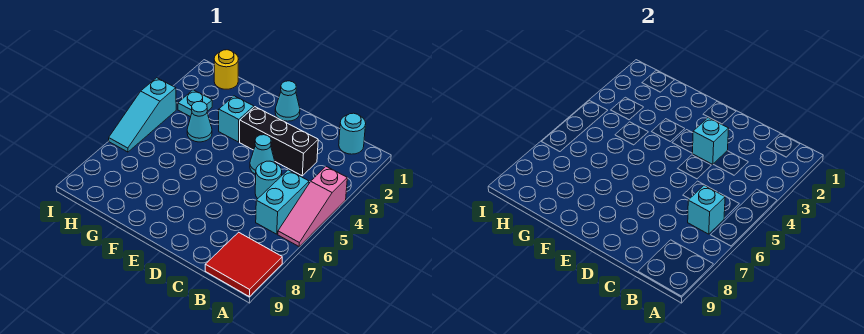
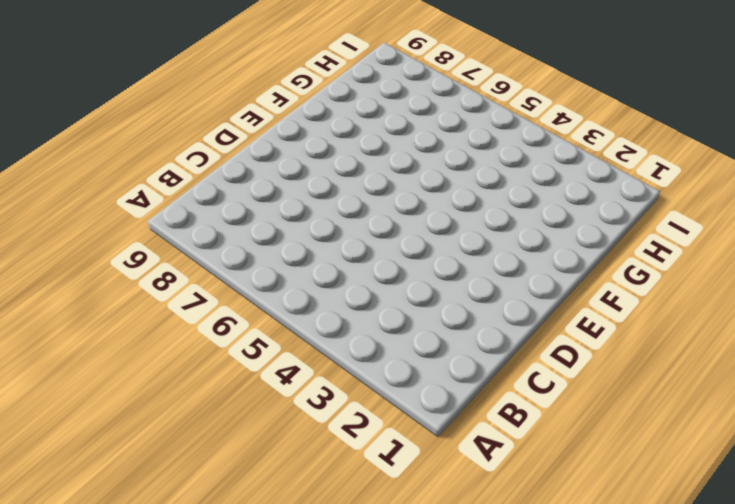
none -> pink 1x3 slope [278,167,347,246]
none -> red 2x2 tile [205,232,282,297]
none -> cyan 1x1 round brick [339,113,366,154]

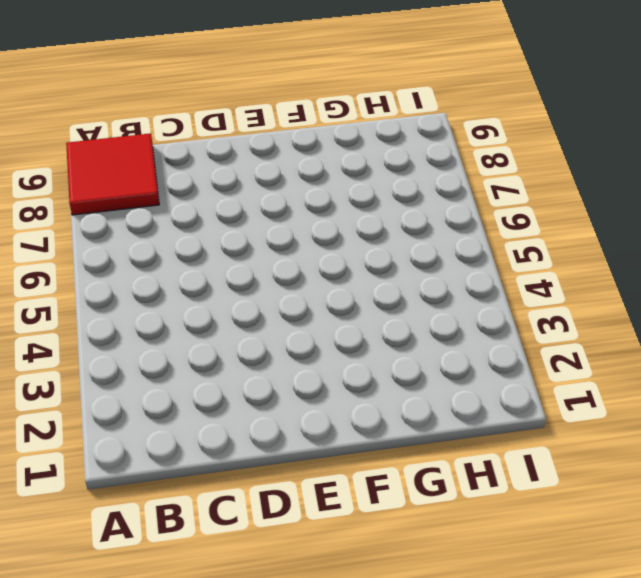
none -> pink 1x3 slope [278,167,347,246]
none -> cyan 1x1 round brick [339,113,366,154]
none -> cyan 1x2 brick [256,170,309,234]

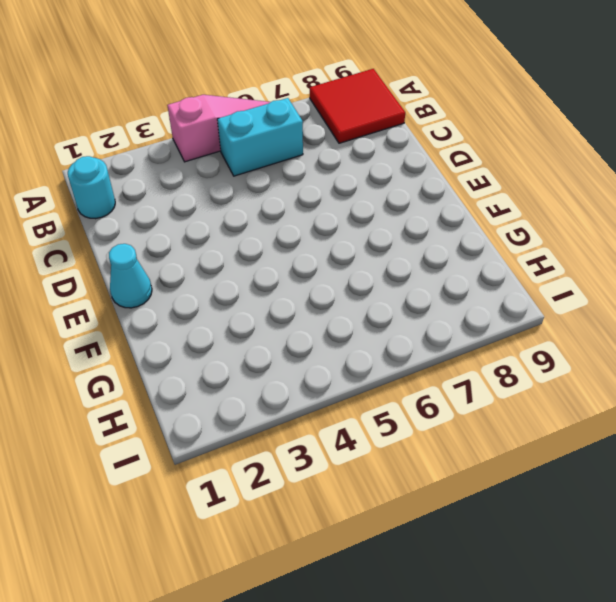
none -> black 1x3 brick [240,107,318,176]
none -> cyan 1x1 round brick [255,161,282,199]
none -> cyan 1x1 cone [250,135,275,174]

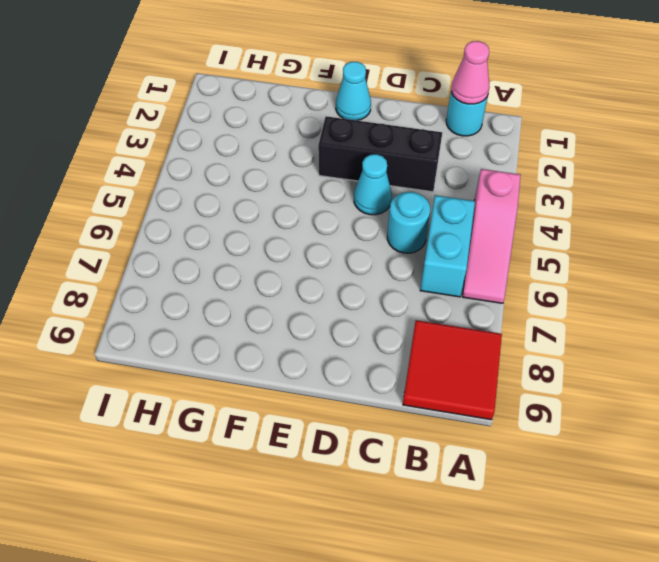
pink 1x1 cone [451,41,490,104] -> none
none -> cyan 1x1 brick [219,96,254,142]
none -> cyan 1x1 cone [187,101,212,142]
none -> yellow 1x1 round brick [214,50,239,89]

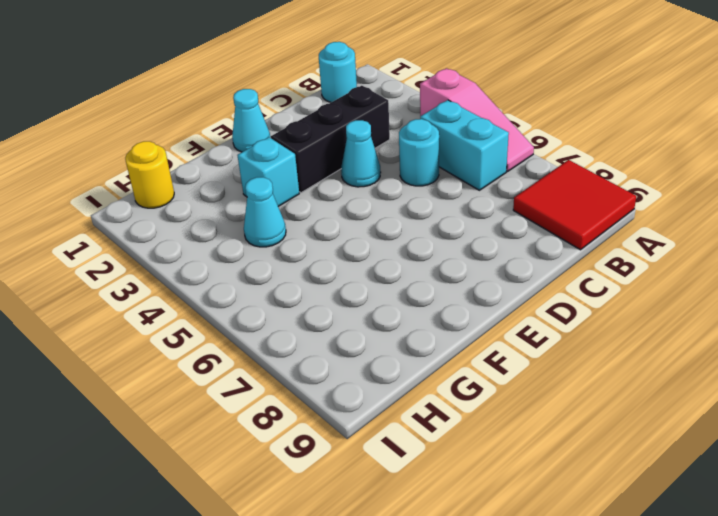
none -> cyan 1x1 plate [178,90,212,117]
none -> cyan 1x3 slope [109,78,176,152]
none -> cyan 1x1 brick [688,186,725,234]

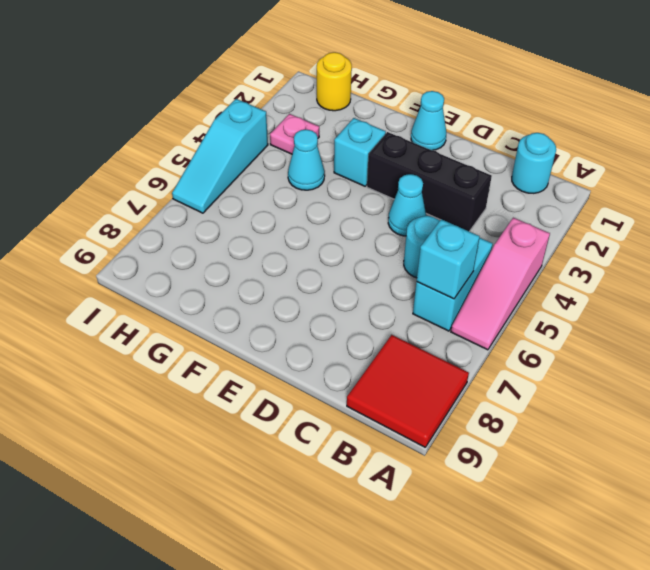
pink 1x1 plate [270,114,319,154] -> cyan 1x1 plate [178,90,212,117]
none -> cyan 1x1 brick [693,118,729,164]

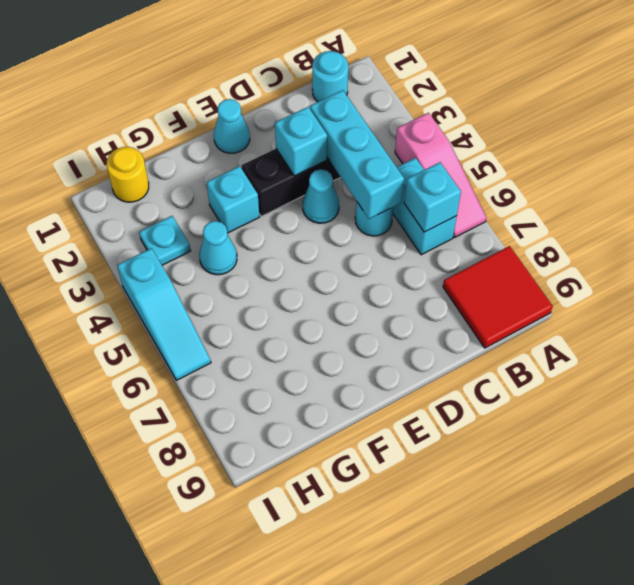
cyan 1x3 brick [310,90,404,219] -> none

